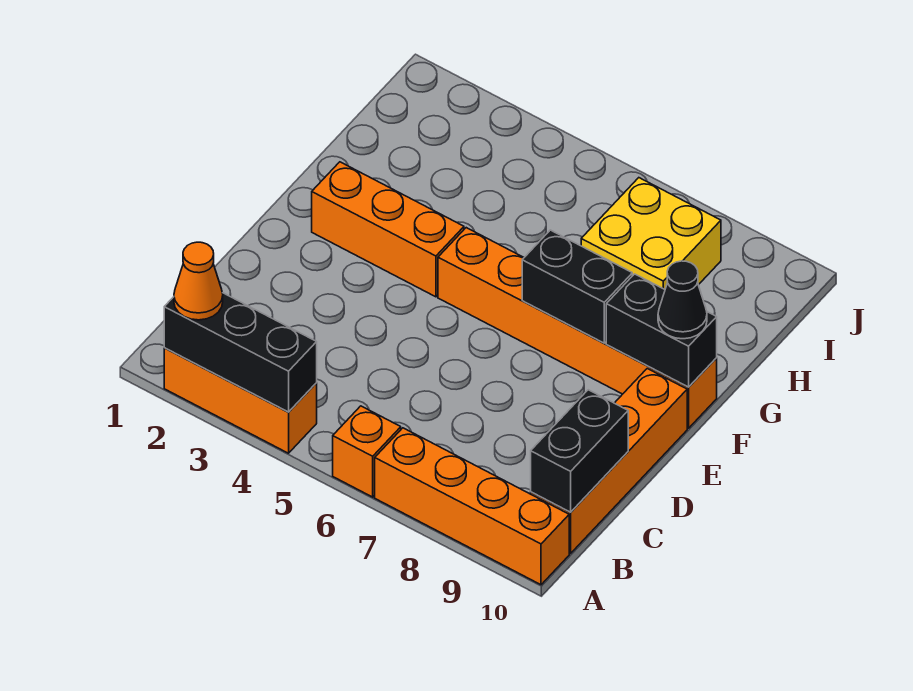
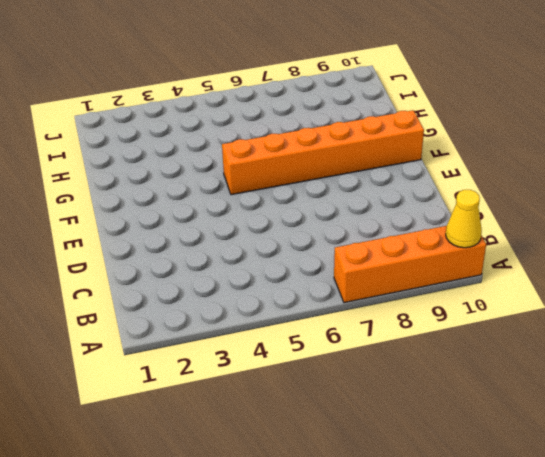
yellow 1x1 cone [446,190,482,248] -> none
none -> orange 1x3 brick [164,348,317,453]
none -> orange 1x1 brick [333,406,401,497]
none -> orange 1x4 brick [531,369,687,553]

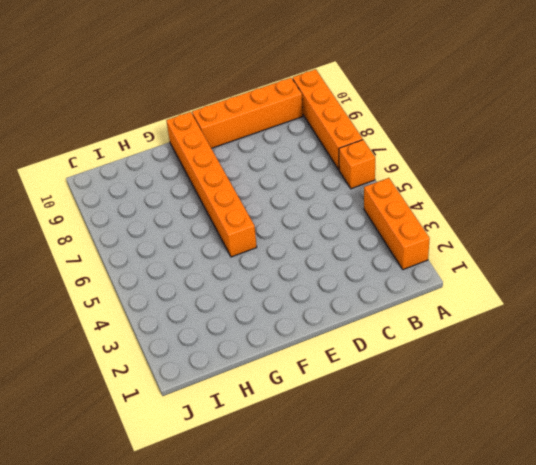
none -> orange 1x3 brick [312,162,464,297]
none -> yellow 2x2 brick [581,178,721,289]
none -> black 1x3 brick [164,293,317,412]

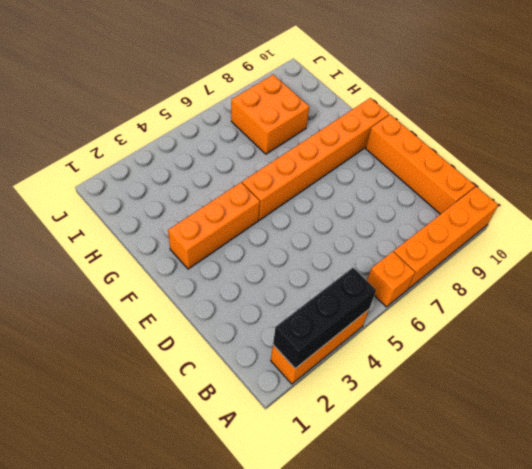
orange 2x2 brick [231,75,309,154] -> yellow 2x2 brick [581,178,721,289]
none -> black 1x2 brick [531,390,628,512]
none -> black 1x2 brick [522,230,632,343]
none -> black 1x2 brick [606,274,717,387]

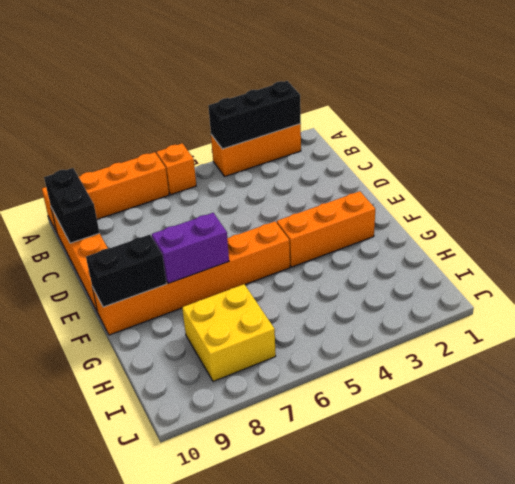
purple 1x2 brick [152,213,229,284] -> black 1x2 brick [522,230,632,343]
none -> orange 1x1 cone [174,242,223,320]
none -> black 1x1 cone [658,261,707,339]

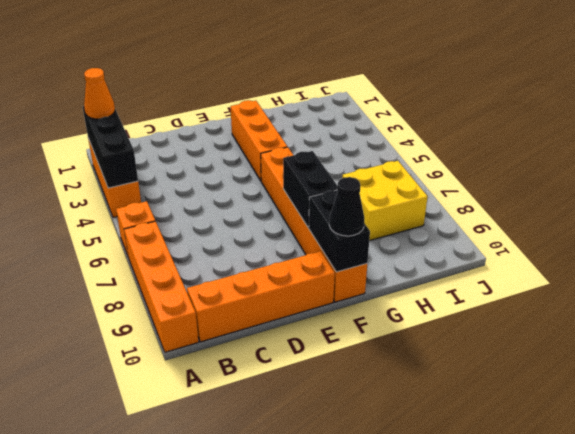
none -> black 1x2 brick [531,390,628,512]

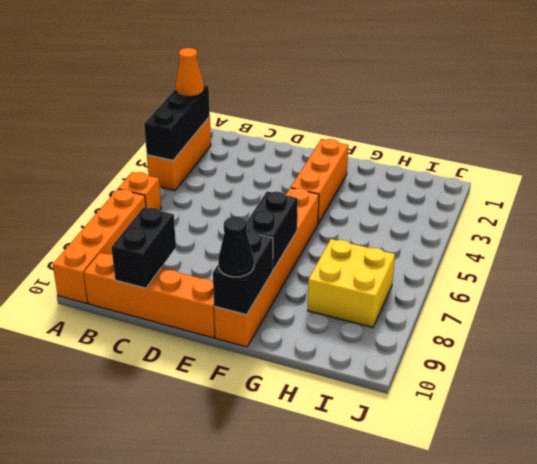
black 1x2 brick [111,207,176,288] -> black 1x2 brick turned to [531,390,628,512]

